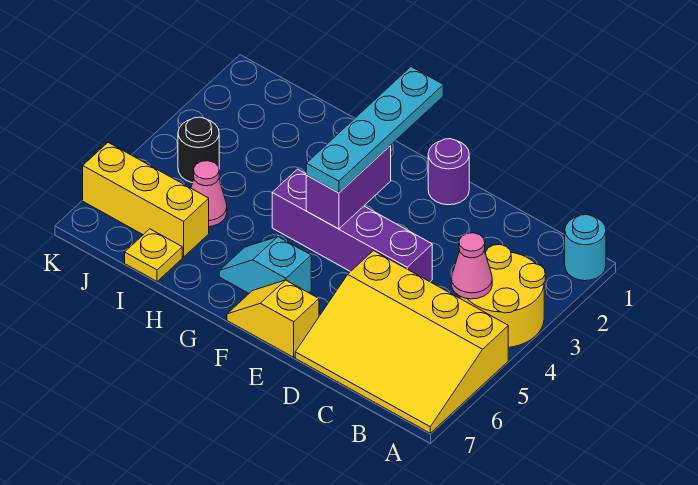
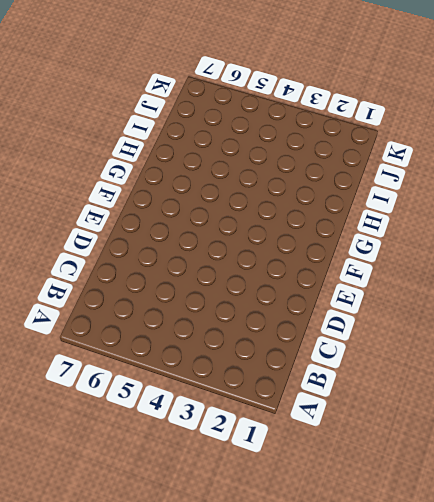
none -> cyan 1x1 round brick [565,215,606,281]
none -> yellow 2x2 round brick [460,245,545,347]
none -> yellow 3x4 slope [295,251,508,433]

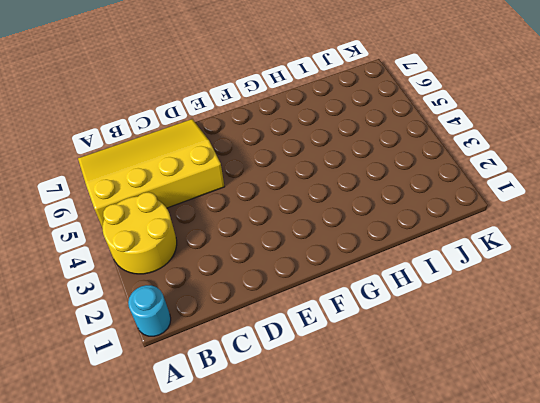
none -> purple 1x4 brick [272,169,432,282]
none -> purple 1x1 round brick [428,139,469,205]
none -> yellow 1x2 slope [227,280,319,357]

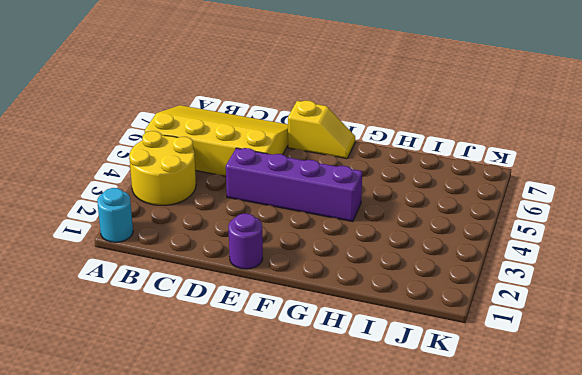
none -> cyan 1x2 slope [219,237,311,293]
none -> pink 1x1 cone [191,161,227,227]
none -> yellow 1x3 brick [83,143,209,257]

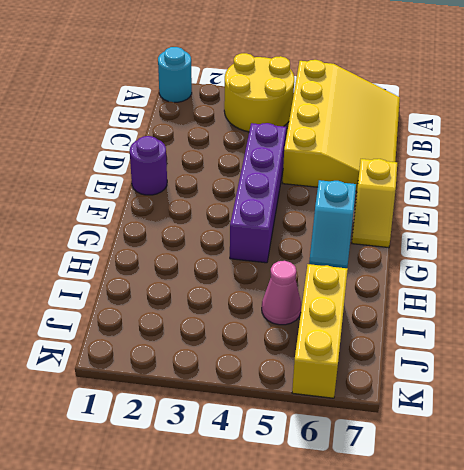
none -> yellow 1x1 plate [125,229,182,281]
none -> black 1x1 round brick [178,117,219,183]
none -> pink 1x1 cone [451,233,492,299]

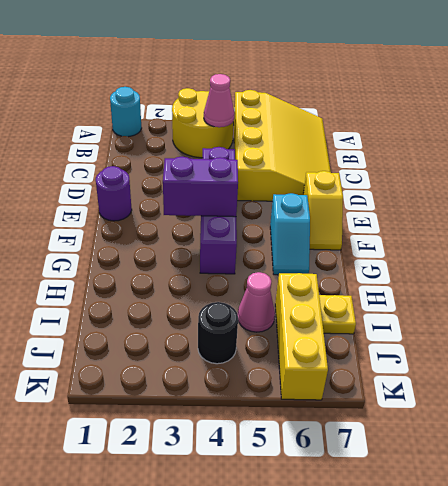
none -> cyan 1x4 plate [306,67,443,193]

